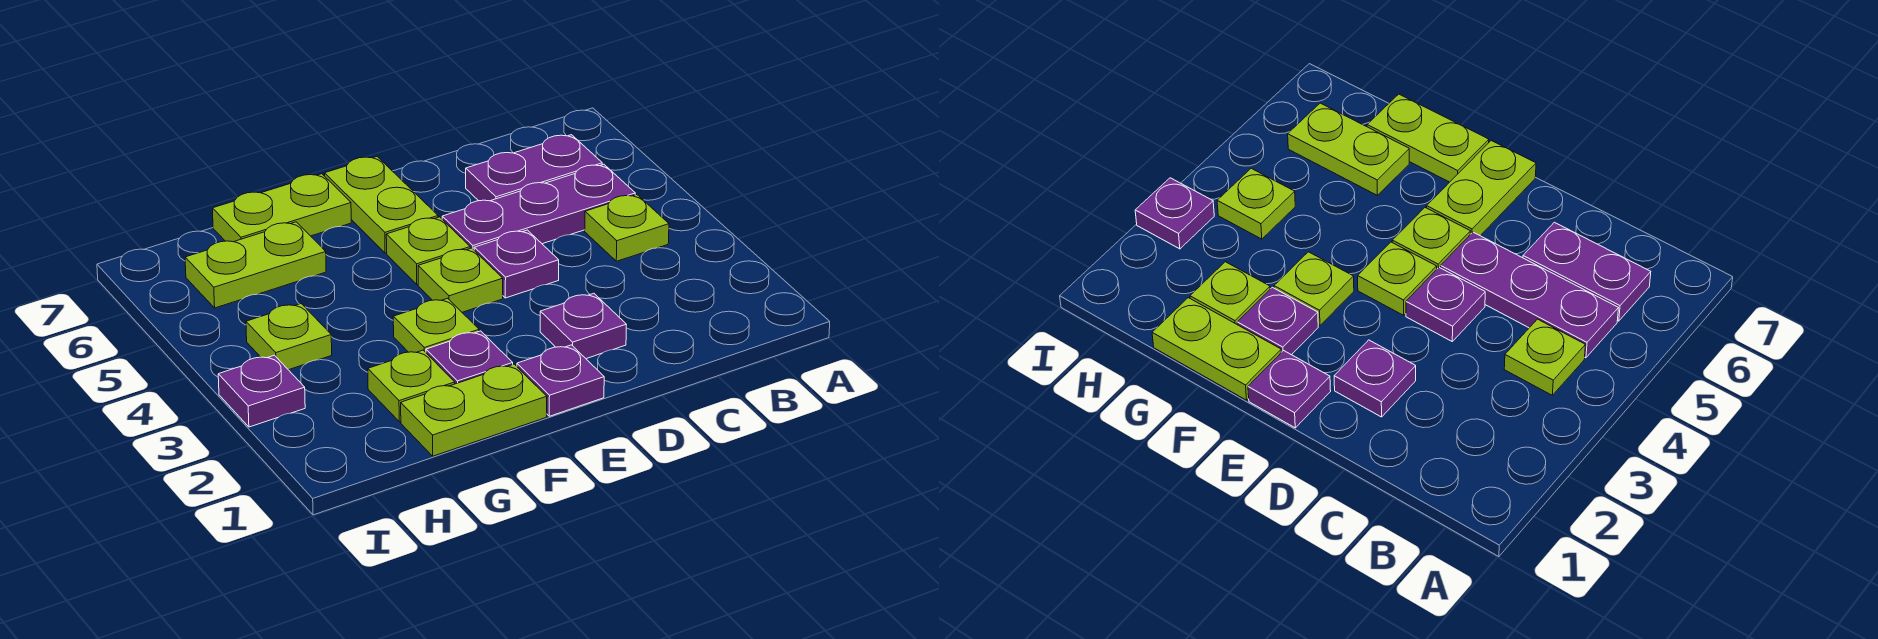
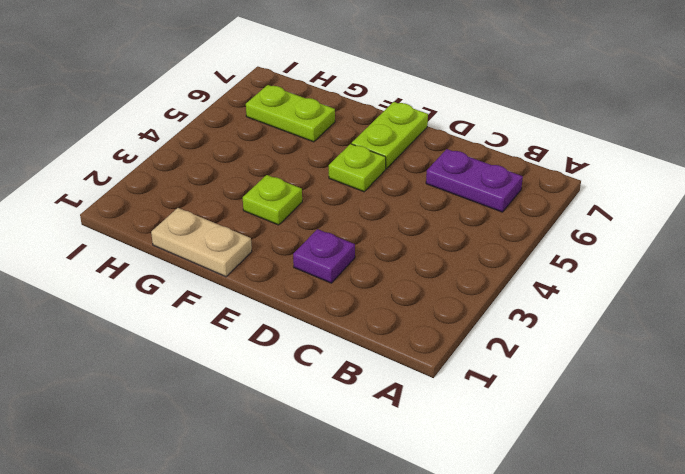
tan 1x2 plate [151,208,252,277] -> lime 1x2 plate [401,364,547,456]
none -> lime 1x1 plate [585,195,669,261]
none -> purple 1x3 plate [442,164,635,250]
none -> purple 1x1 plate [474,230,559,298]

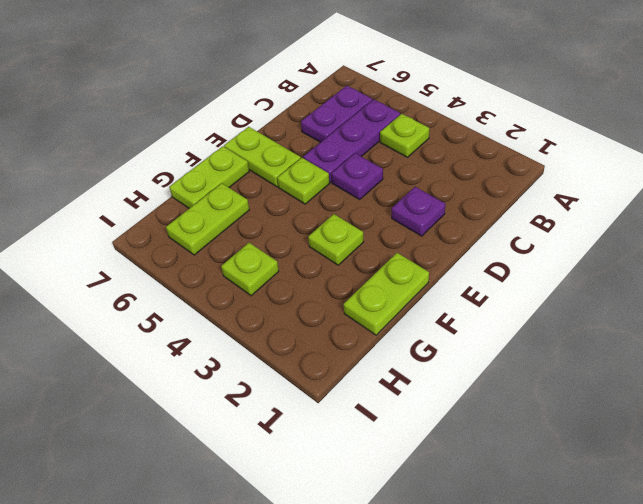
none -> purple 1x1 plate [517,345,604,416]
none -> lime 1x1 plate [418,248,503,312]
none -> purple 1x1 plate [426,331,513,384]

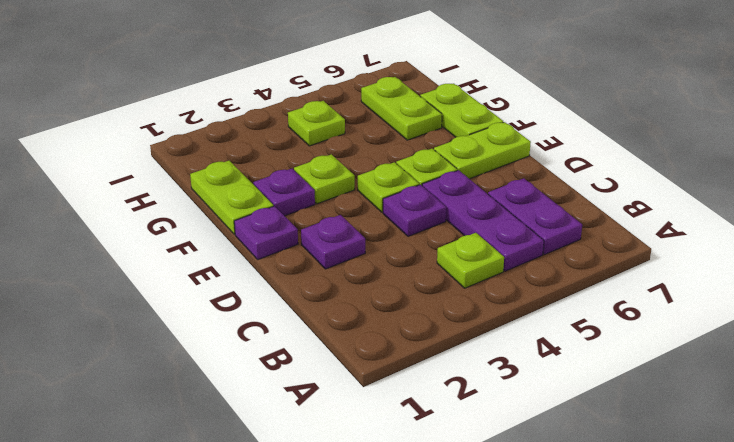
none -> lime 1x1 plate [368,350,455,422]
none -> purple 1x1 plate [218,355,305,427]

